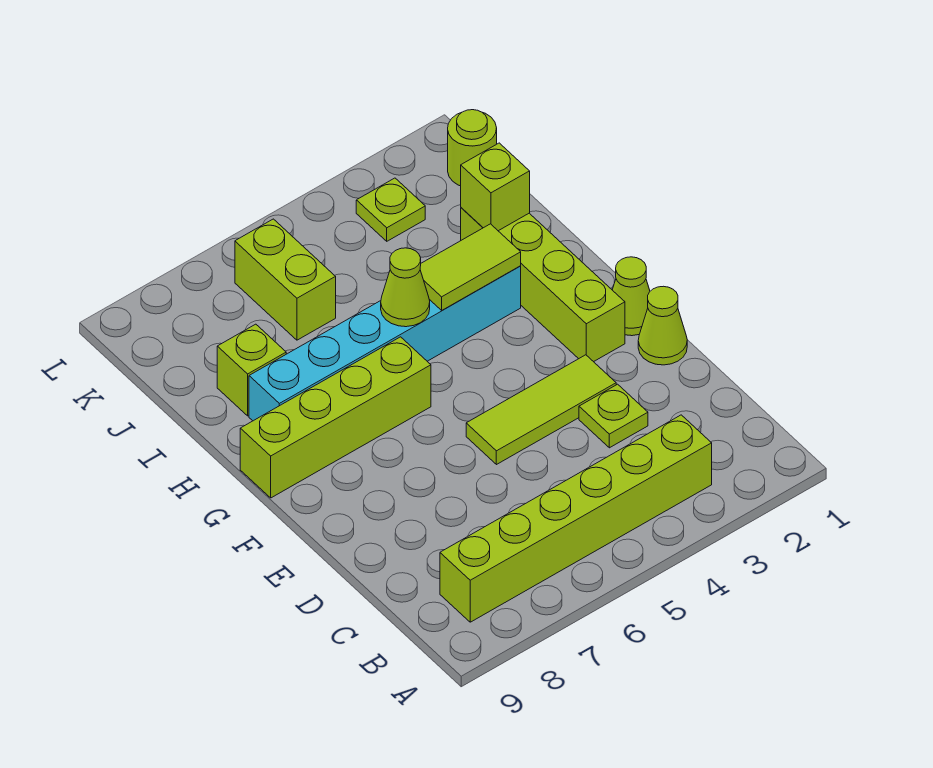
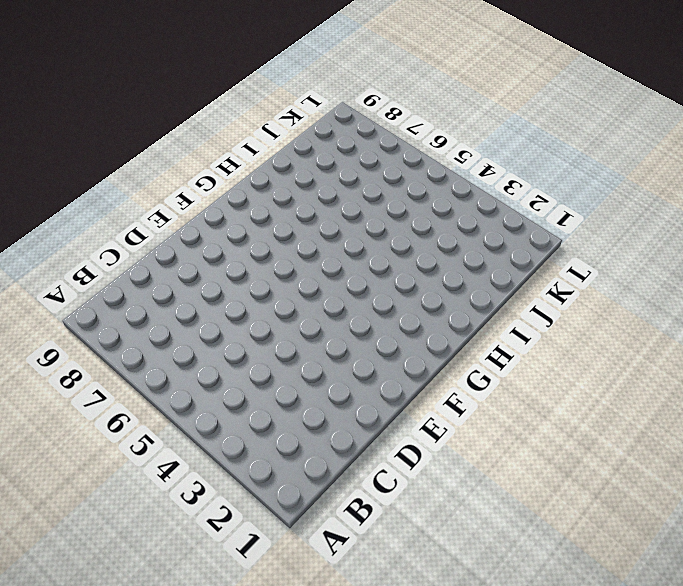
none -> lime 1x6 brick [440,415,712,622]
none -> lime 1x1 plate [579,384,648,448]
none -> lime 1x1 cone [638,286,687,365]

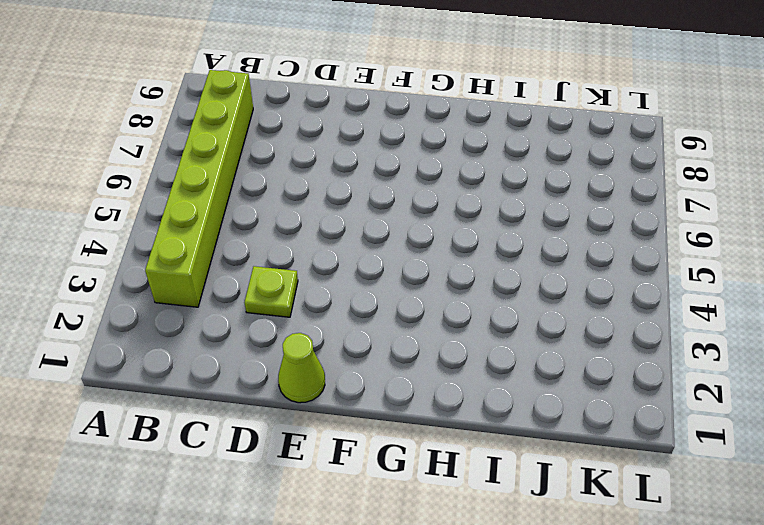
none -> lime 1x3 tile [466,355,616,465]
none -> lime 1x1 cone [613,257,650,336]
none -> lime 1x4 brick [461,208,625,362]

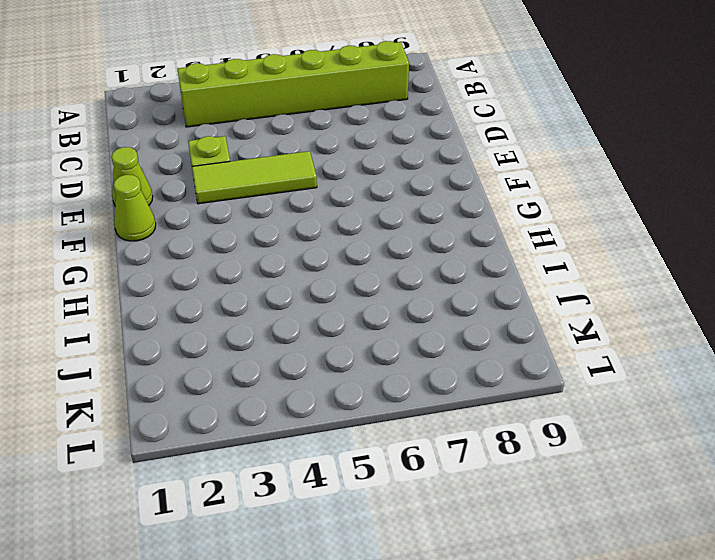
none -> lime 1x4 brick [461,208,625,362]
none -> lime 1x4 brick [240,337,431,498]
none -> cyan 1x6 brick [249,266,521,421]

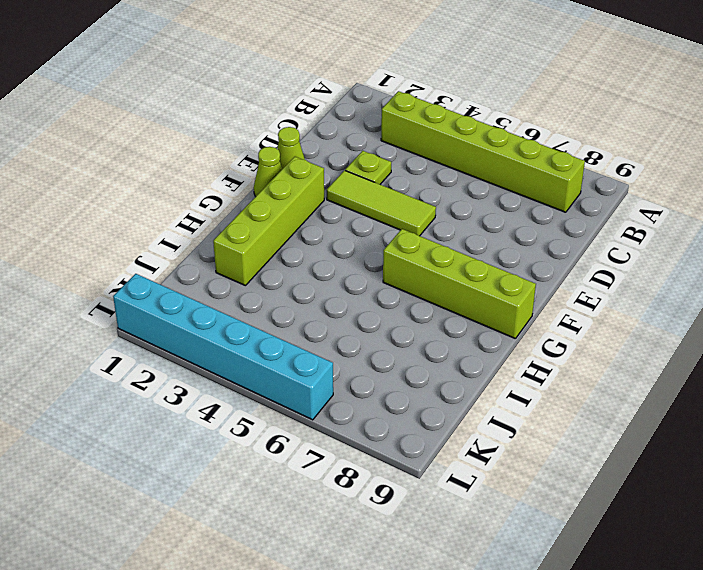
cyan 1x6 brick [113,274,333,420] -> cyan 1x6 brick moved to [249,266,521,421]
none -> lime 1x1 brick [217,324,286,416]
none -> lime 1x2 brick [235,219,336,340]
none -> lime 1x1 round brick [448,110,497,186]

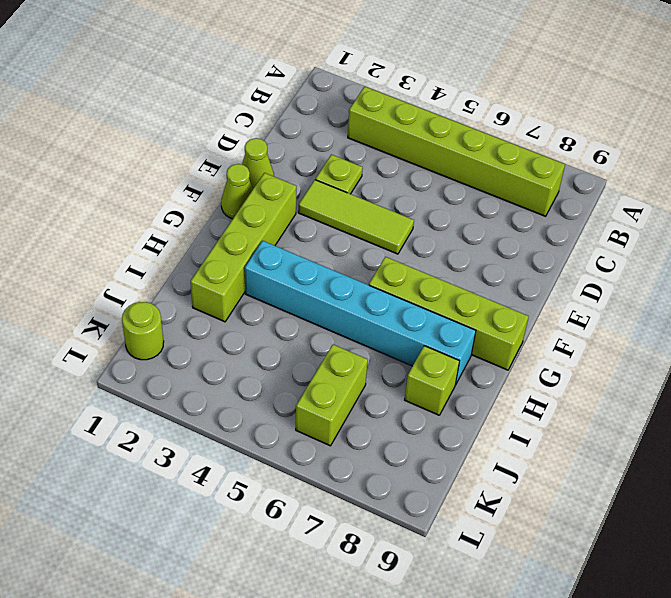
none -> lime 1x1 plate [356,178,425,241]
none -> lime 1x2 tile [420,224,521,310]
none -> lime 1x1 cone [381,248,430,327]

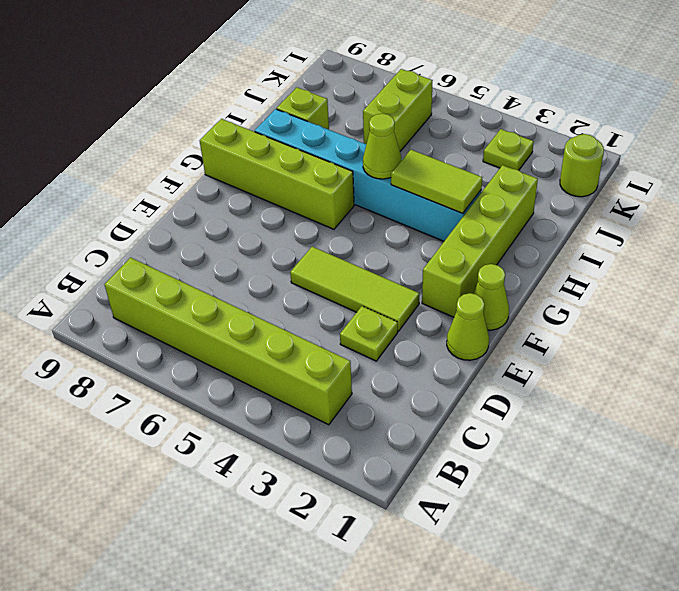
none -> lime 1x1 brick [461,143,530,231]

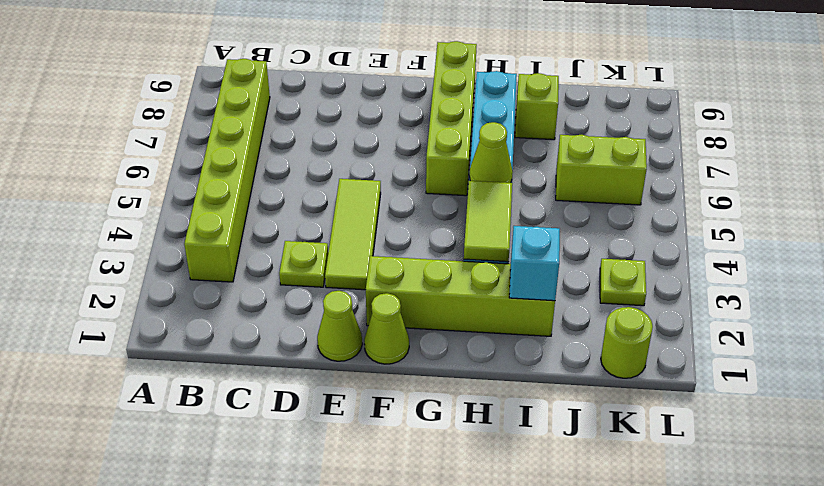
cyan 1x1 brick [509,226,560,301] -> lime 1x1 brick [461,143,530,231]

